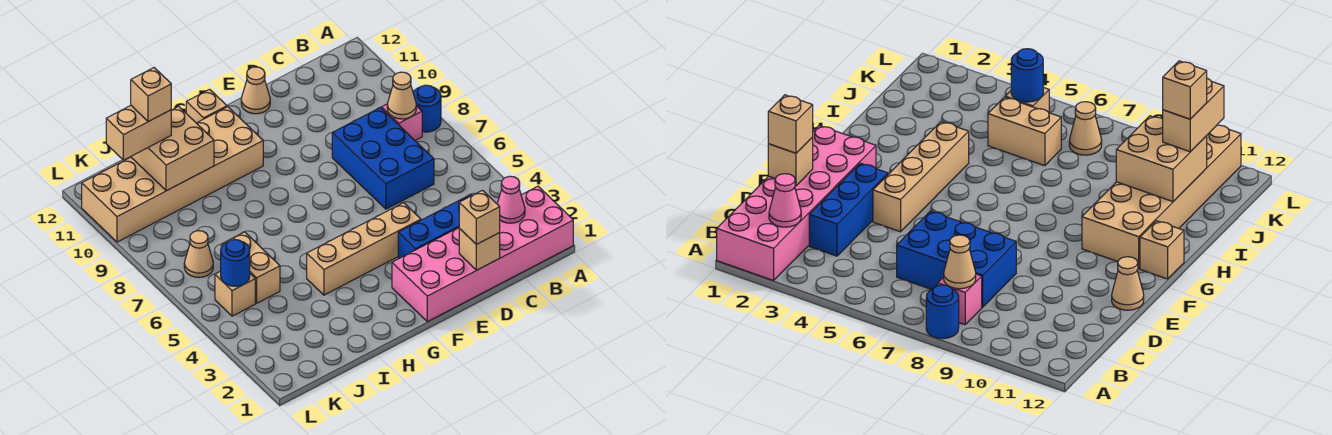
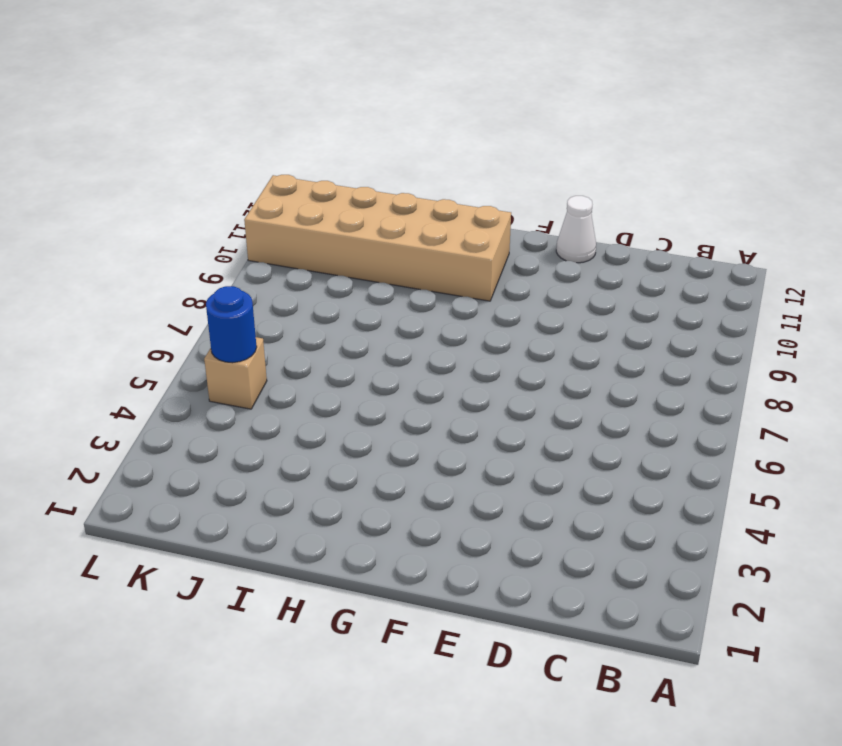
white 1x1 cone [556,196,596,263] -> tan 1x1 cone [241,67,270,114]
none -> pink 2x6 brick [392,186,573,322]
none -> blue 1x1 round brick [413,85,441,132]
none -> pink 1x1 brick [382,104,422,140]

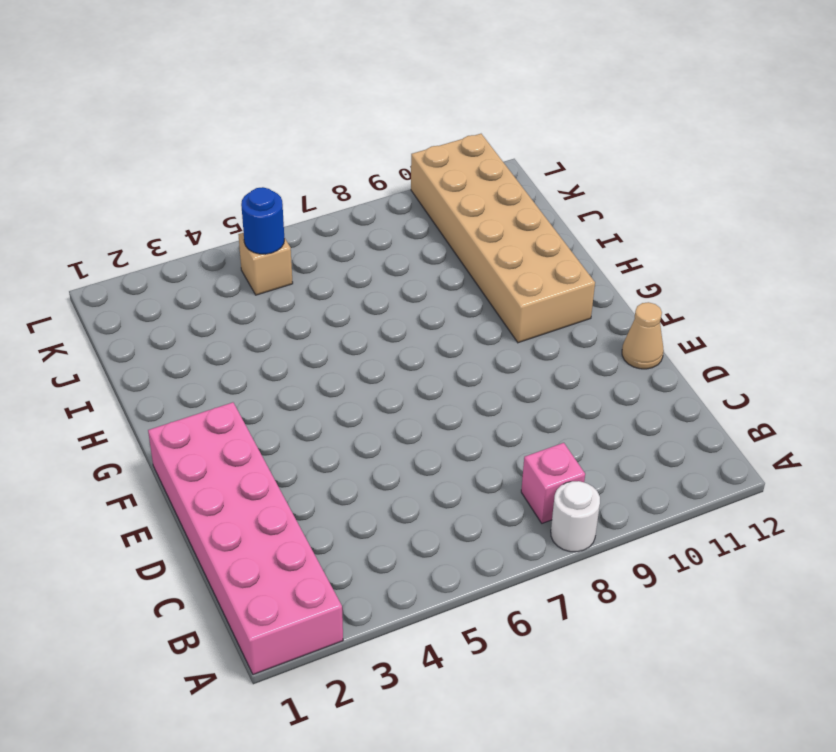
white 1x1 round brick [551,481,600,552] -> blue 1x1 round brick [413,85,441,132]
none -> blue 1x3 brick [398,195,472,258]
none -> blue 2x3 brick [332,108,434,209]
none -> tan 1x4 brick [307,203,421,295]

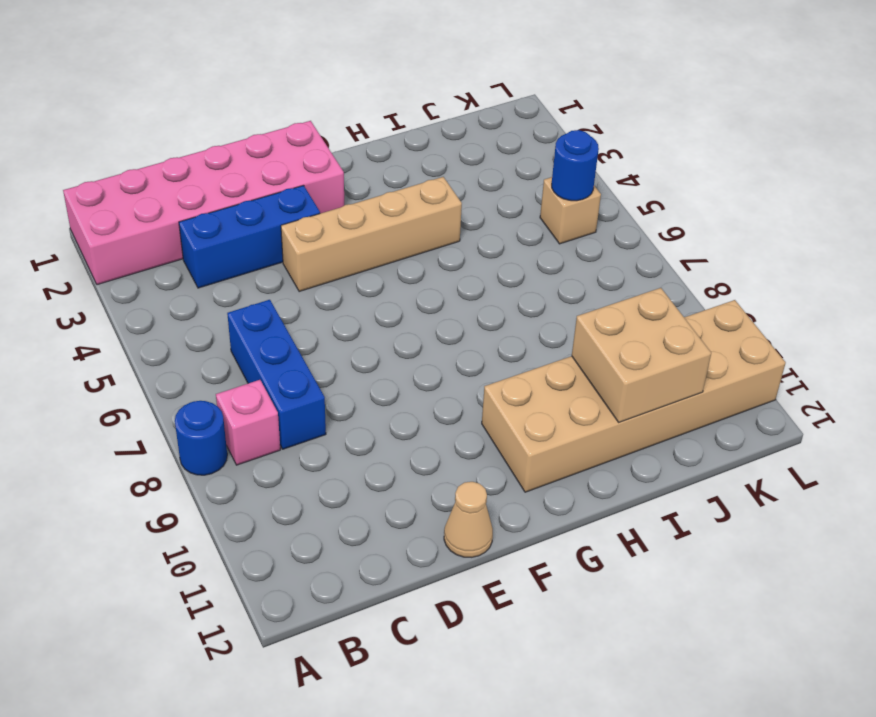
blue 1x3 brick [227,300,326,449] -> blue 2x3 brick [332,108,434,209]
none -> tan 1x1 brick [186,89,227,123]
none -> tan 1x2 brick [221,232,280,303]
none -> tan 1x1 cone [184,231,213,277]

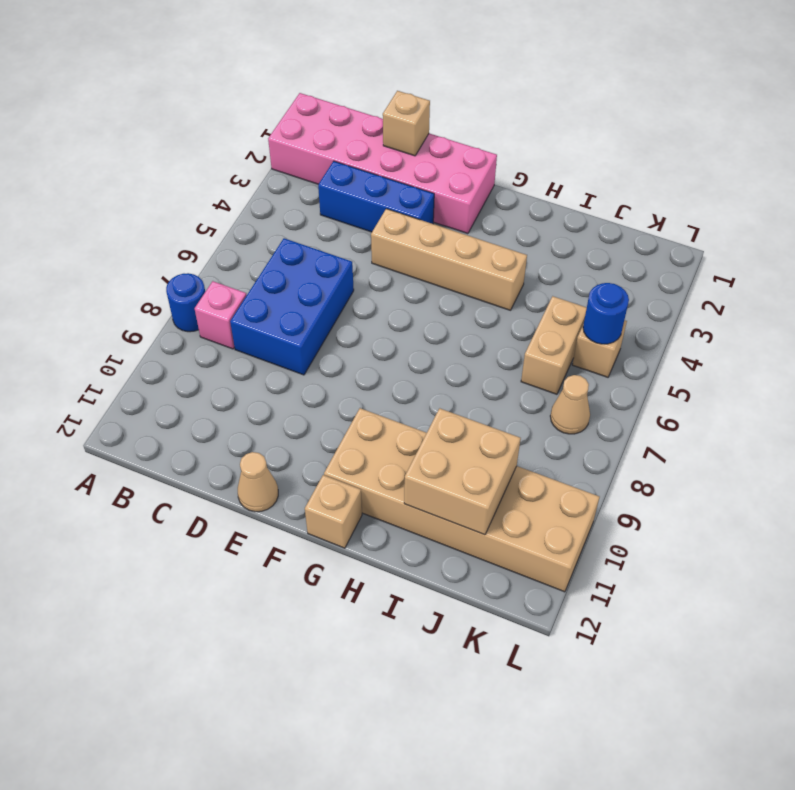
none -> pink 1x1 cone [497,176,525,223]
none -> tan 1x1 cone [387,72,416,119]
none -> tan 1x1 brick [459,190,500,244]

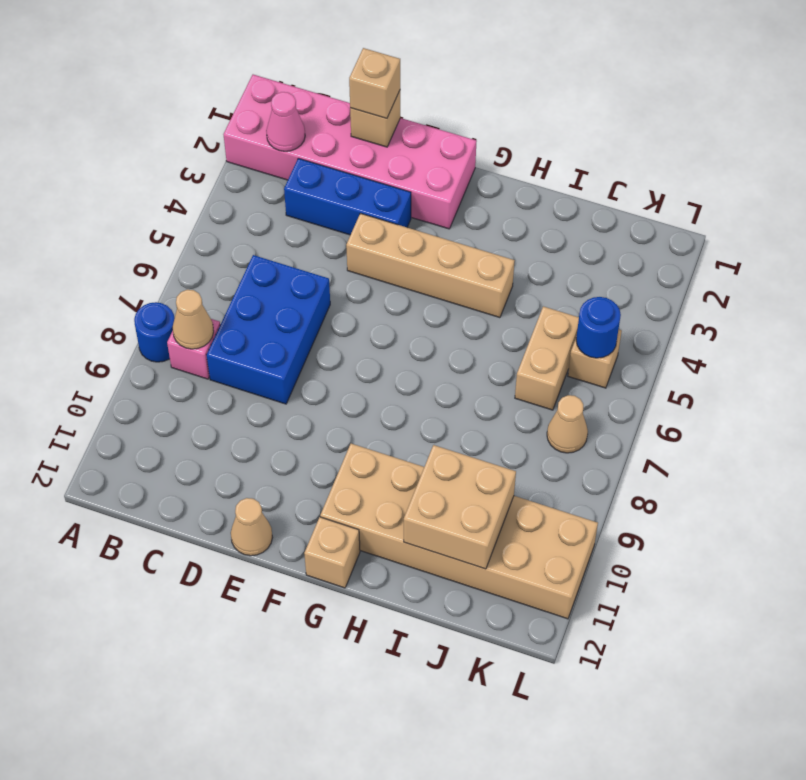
none -> tan 1x2 brick [106,106,171,160]
none -> tan 1x1 brick [131,68,171,122]

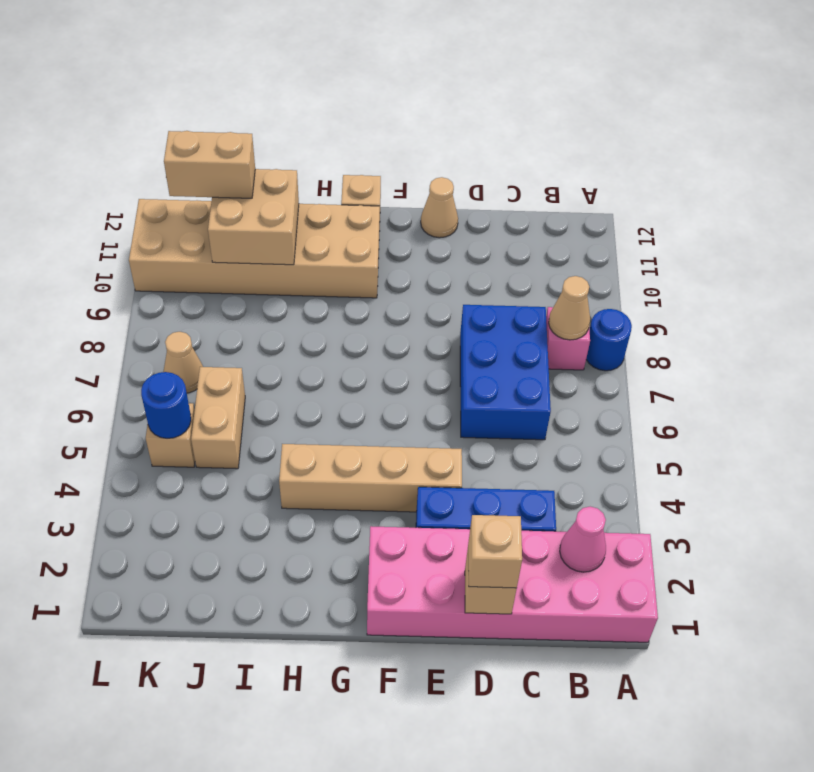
none -> tan 1x1 brick [131,68,171,122]

